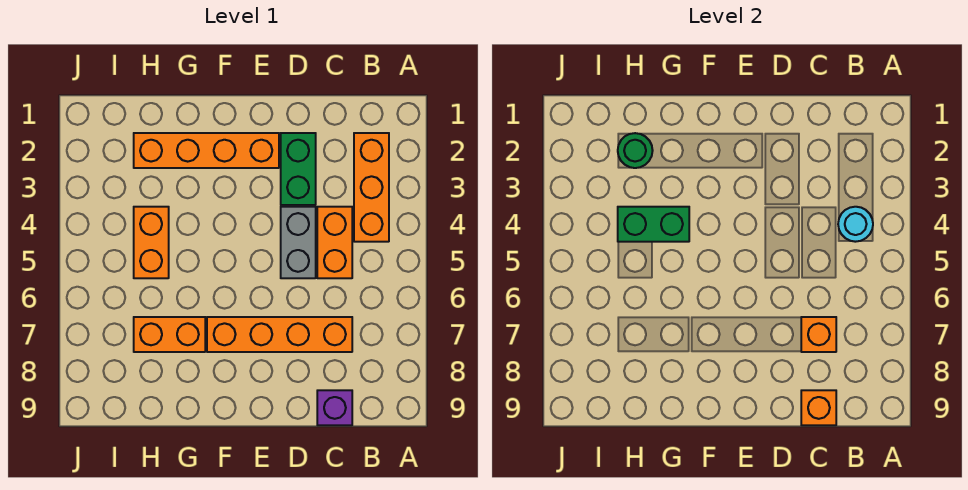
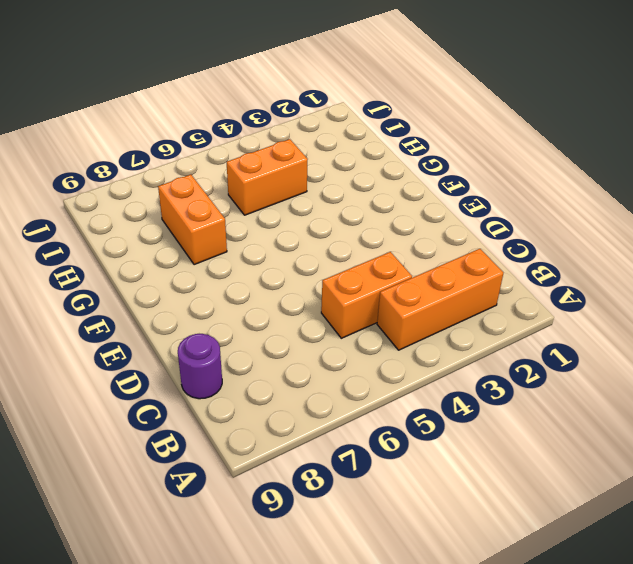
purple 1x1 round brick [178,334,222,399] -> purple 1x1 brick [317,390,352,425]
none -> orange 1x4 brick [207,317,352,352]
none -> green 1x2 brick [281,133,316,205]
none -> grey 1x2 brick [281,207,316,278]

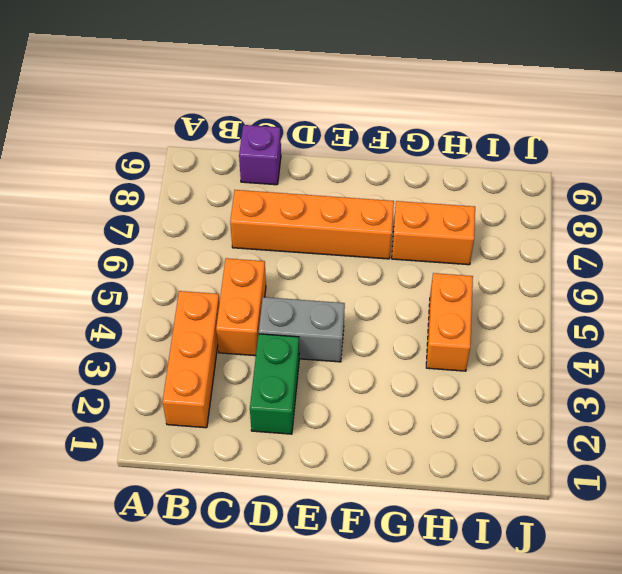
grey 1x2 brick [259,297,345,362] -> grey 1x2 brick turned to [281,207,316,278]
none -> orange 1x4 brick [134,133,279,168]
none -> cyan 1x1 round brick [838,207,873,242]
none -> orange 1x1 brick [801,317,836,352]

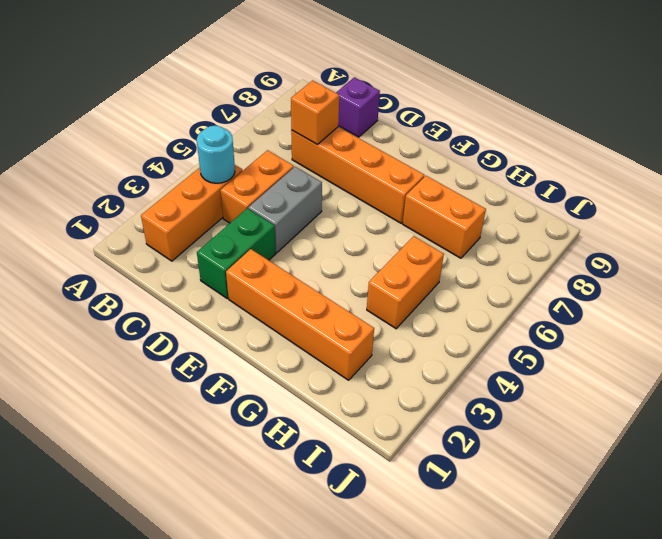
none -> orange 1x1 brick [801,390,836,425]
none -> green 1x2 brick [618,207,689,242]
none -> green 1x1 round brick [618,133,653,168]

